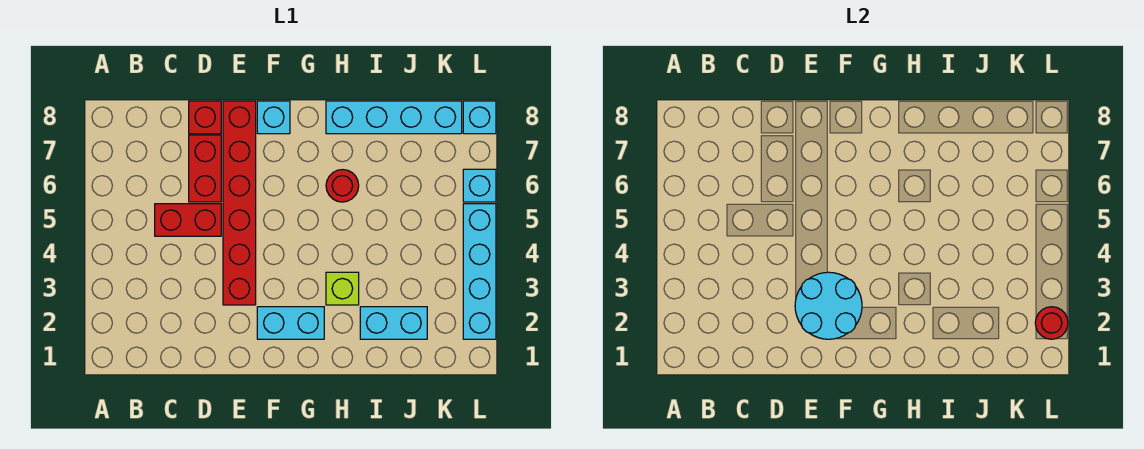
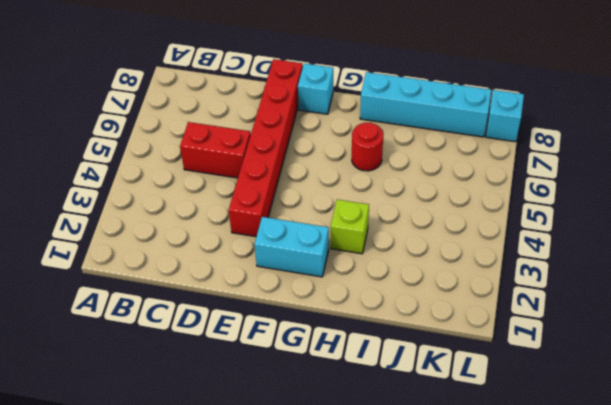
none -> red 1x2 brick [189,135,221,202]
none -> red 1x1 brick [189,101,221,134]
none -> cyan 1x2 brick [360,307,427,339]

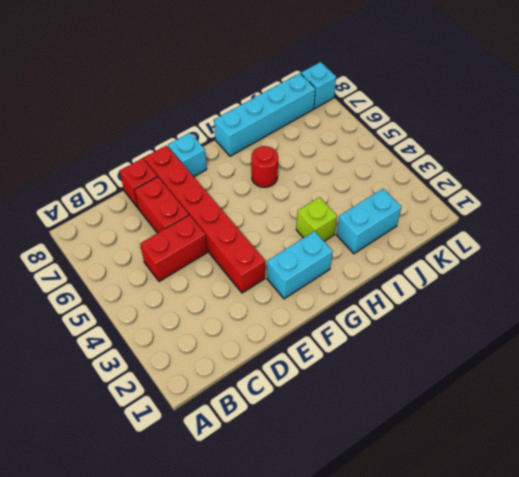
none -> cyan 1x4 brick [463,204,496,339]
none -> cyan 1x1 brick [463,169,496,202]
none -> cyan 2x2 round brick [795,272,862,339]

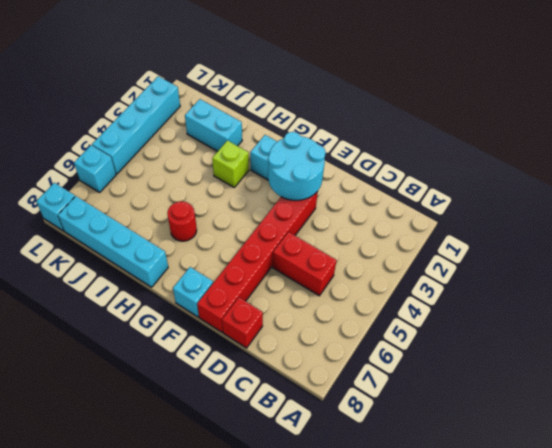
none -> red 1x2 brick [189,135,221,202]
none -> red 1x1 round brick [1035,307,1068,339]

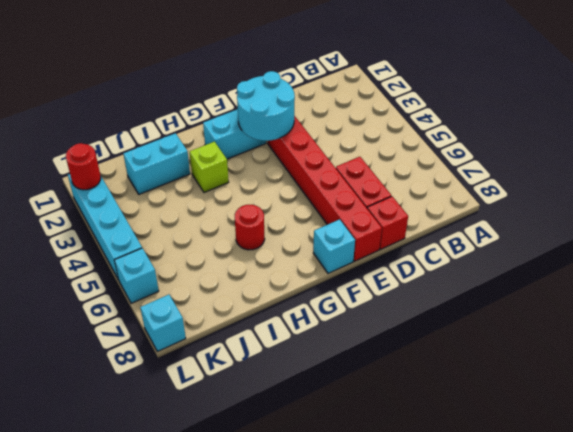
none -> red 1x2 brick [155,204,221,236]
none -> cyan 1x4 brick [326,101,462,134]

